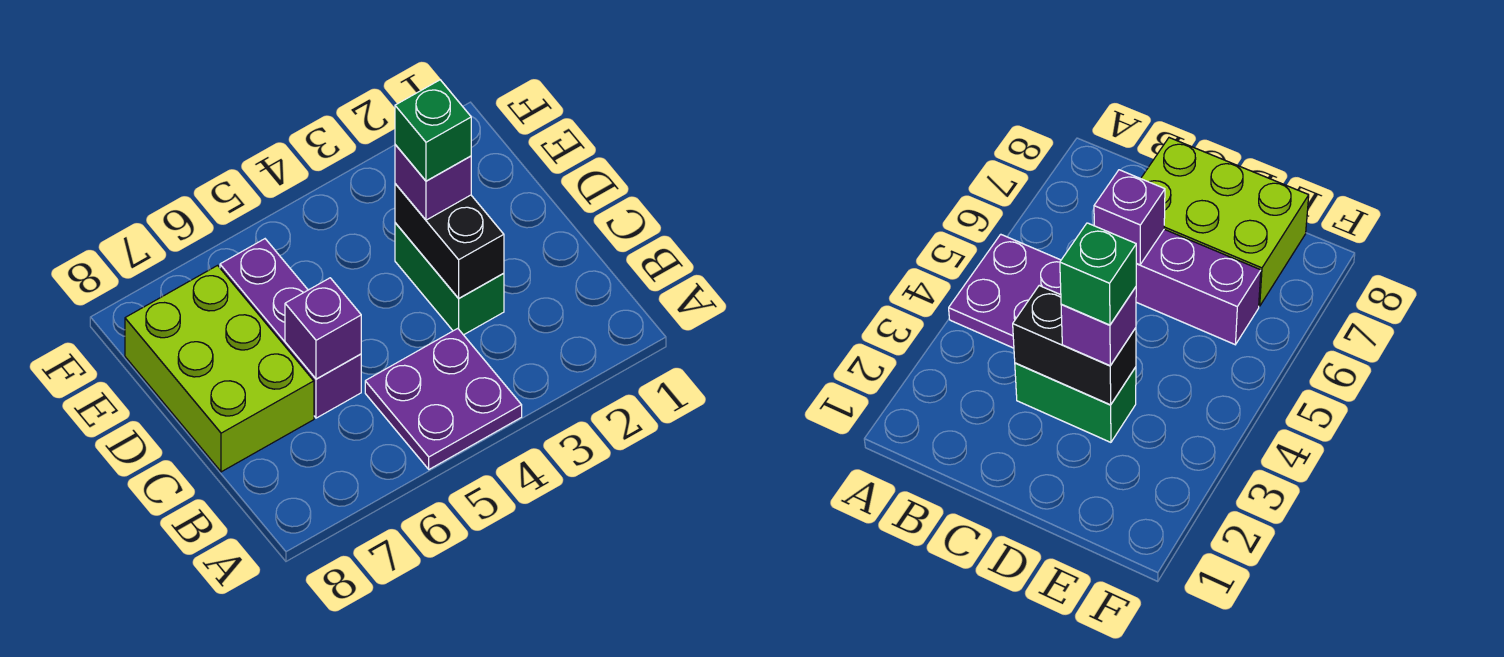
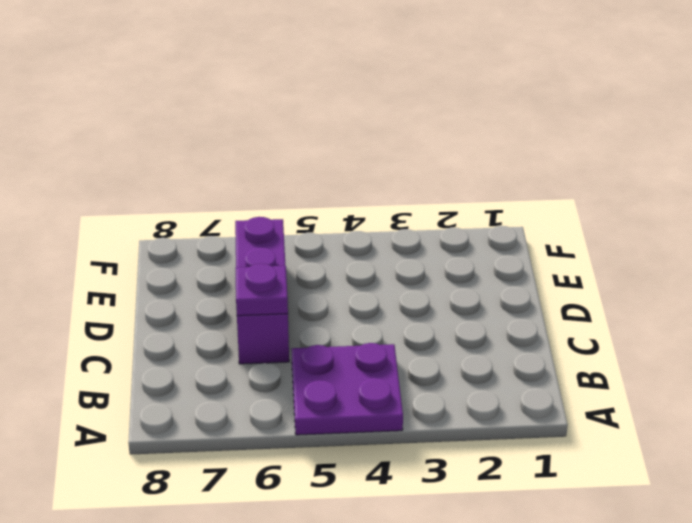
purple 1x1 plate [235,264,288,316] -> purple 1x1 brick [285,278,361,379]
none -> green 1x2 brick [395,223,504,335]
none -> lime 2x3 brick [125,265,314,472]

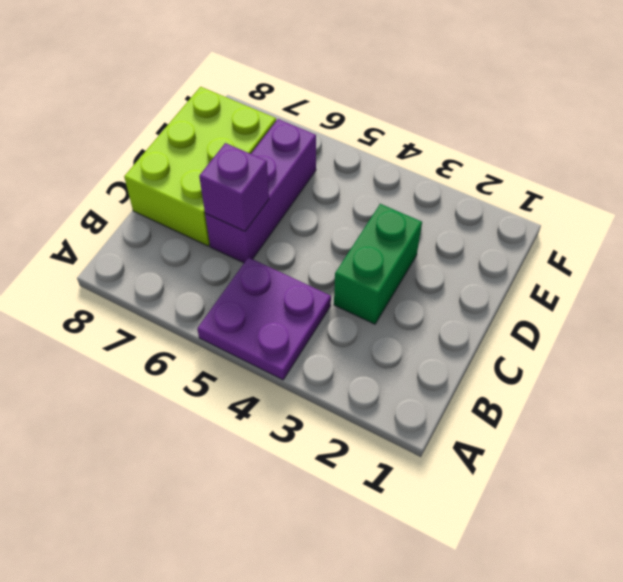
none -> black 1x2 brick [395,184,504,298]
none -> purple 1x1 brick [395,145,471,220]

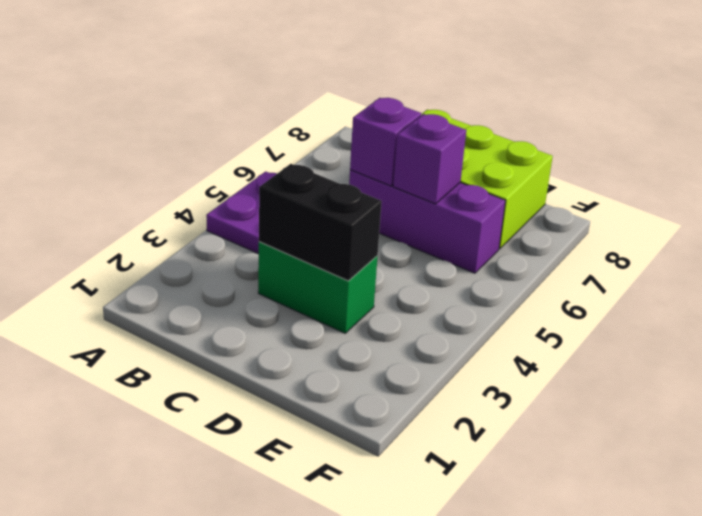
purple 1x1 brick [393,114,466,204] -> purple 1x1 brick moved to [395,145,471,220]
none -> green 1x1 brick [395,80,471,181]

